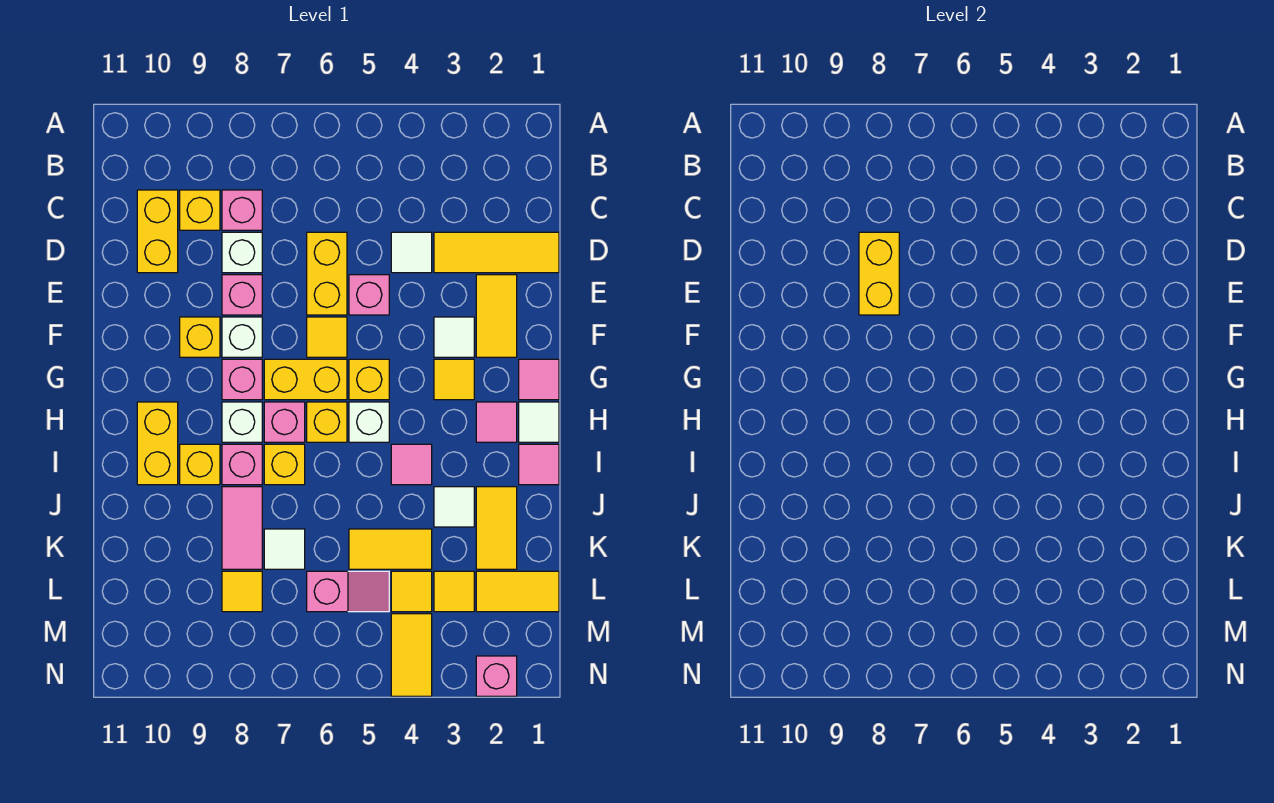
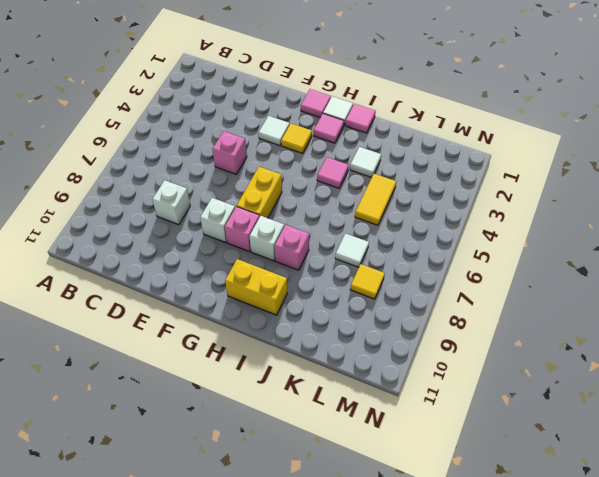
none -> pink 1x1 brick [222,190,262,230]
none -> yellow 1x1 brick [180,190,220,230]
none -> yellow 1x2 brick [137,190,178,273]
none -> yellow 1x3 tile [434,232,559,273]

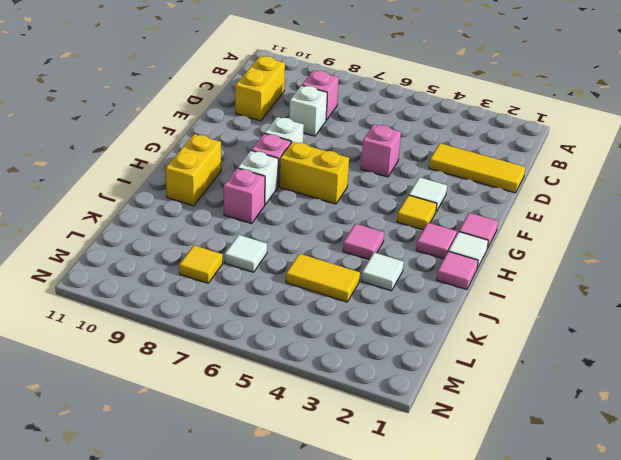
none -> yellow 1x1 brick [180,190,220,230]
none -> white 1x1 tile [391,232,432,273]
none -> yellow 1x2 brick [307,232,347,315]
none -> yellow 1x2 tile [476,275,517,357]

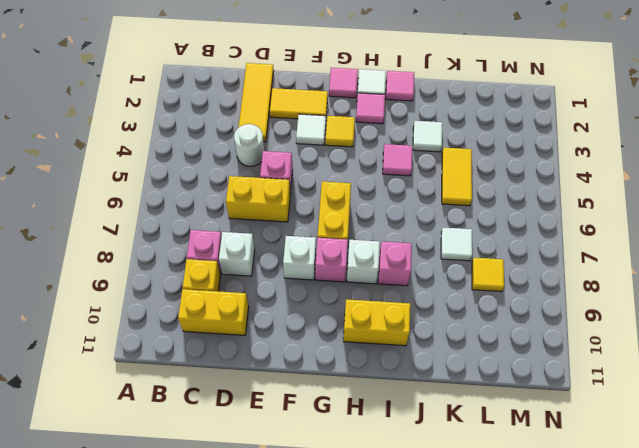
white 1x1 round brick [234,124,264,166] -> white 1x1 tile [391,232,432,273]
none -> pink 1x1 brick [222,275,262,315]
none -> yellow 1x1 tile [307,317,347,357]
none -> yellow 1x1 brick [180,317,220,357]
none -> yellow 1x1 brick [349,359,389,400]

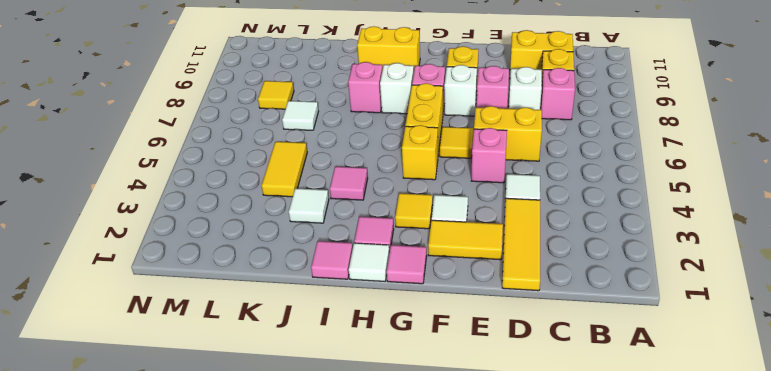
none -> white 1x1 brick [349,402,389,442]
none -> yellow 1x1 brick [307,402,347,442]
none -> pink 1x1 brick [264,402,305,442]
none -> yellow 1x1 brick [264,444,305,485]

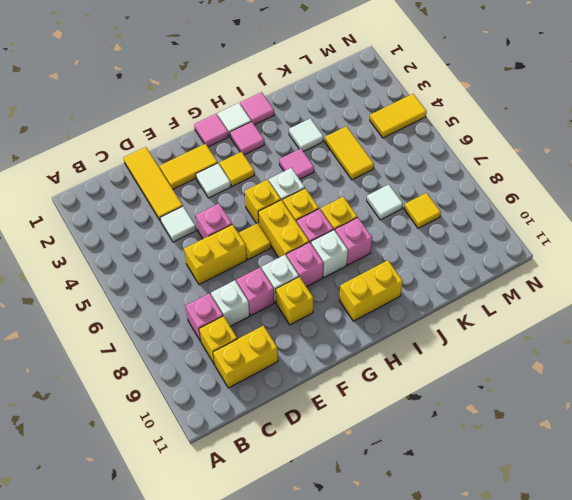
none -> yellow 1x1 brick [180,444,220,485]
none -> yellow 1x2 tile [476,487,517,569]
none -> pink 1x2 tile [222,487,262,569]
none -> yellow 1x2 tile [476,571,559,612]

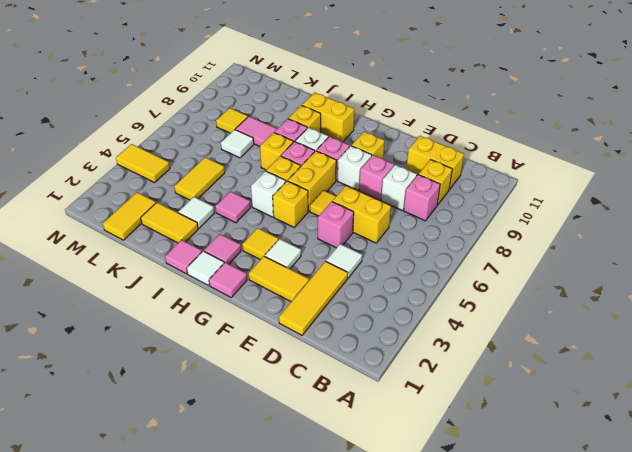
none -> yellow 1x1 tile [434,571,474,612]
none -> yellow 1x1 tile [391,571,432,612]
none -> pink 1x2 slope [307,571,389,612]
none -> pink 1x1 brick [476,656,517,696]

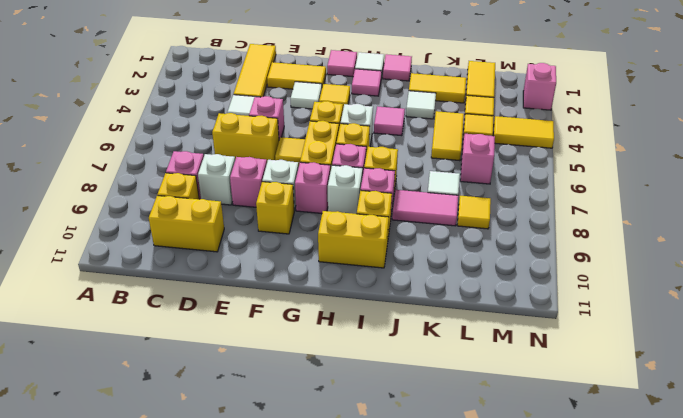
none -> yellow 1x2 brick [859,232,899,315]

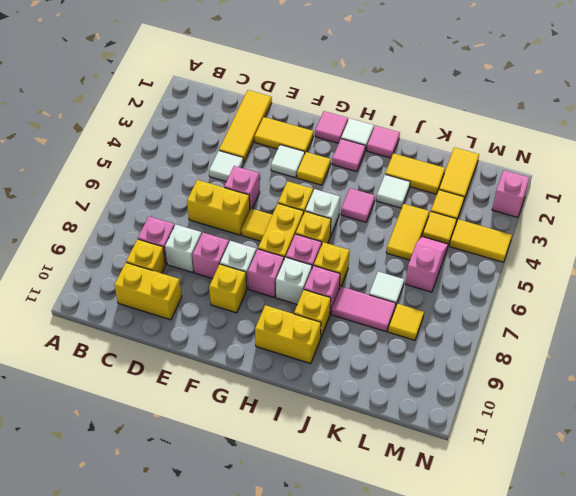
none -> yellow 1x2 brick [859,232,899,315]

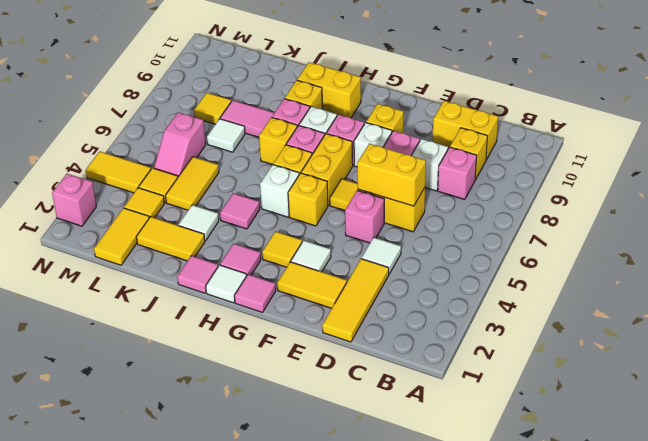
yellow 1x2 brick [357,144,426,206] -> yellow 1x2 brick moved to [859,232,899,315]

